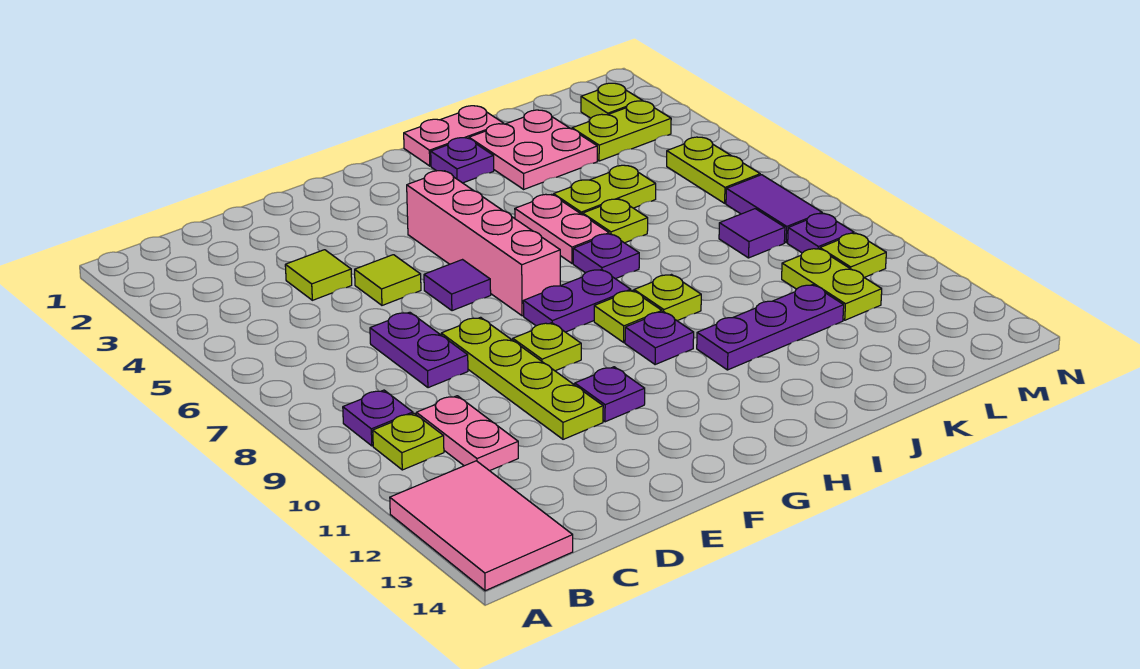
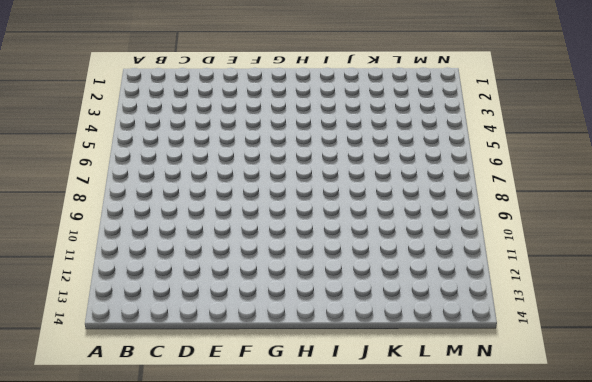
none -> pink 2x3 tile [390,461,573,591]
none -> purple 1x1 plate [343,390,413,446]
none -> lime 1x1 plate [373,413,444,470]
none -> pink 1x2 plate [416,396,518,471]

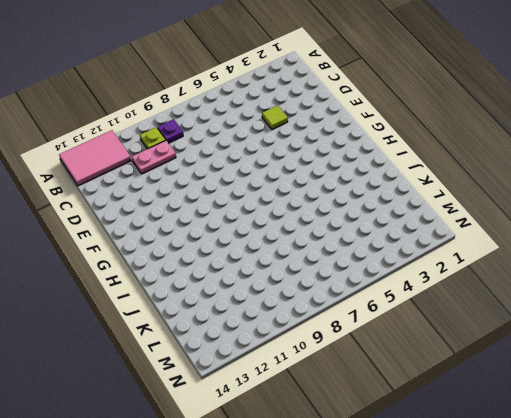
none -> purple 1x2 plate [370,312,468,388]
none -> lime 1x1 tile [355,255,421,305]
none -> lime 1x4 plate [441,317,603,439]
none -> purple 1x1 tile [424,260,491,311]

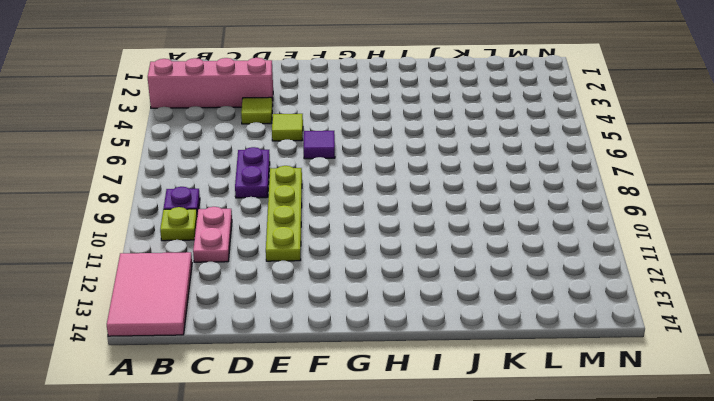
pink 1x4 brick [148,58,273,108] -> pink 1x4 brick turned to [407,171,560,316]
none -> lime 1x1 plate [513,323,581,371]
none -> purple 1x1 plate [575,367,645,422]
none -> purple 1x2 plate [523,270,631,332]
none -> lime 1x1 plate [594,290,662,342]

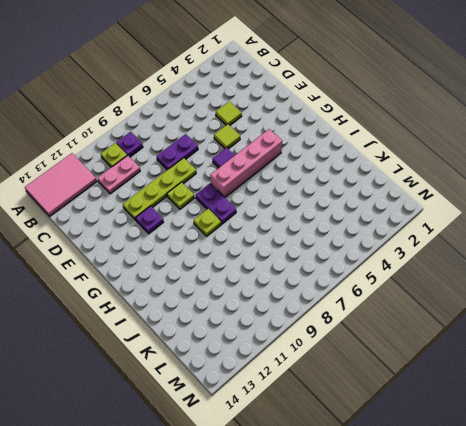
none -> purple 1x1 plate [625,312,694,365]
none -> pink 1x2 plate [404,106,504,166]
none -> purple 1x1 plate [431,138,494,183]
none -> pink 1x2 plate [515,194,609,263]

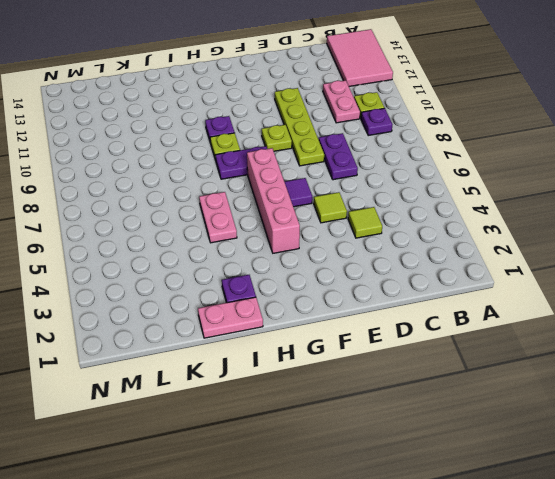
none -> purple 1x1 plate [575,367,645,422]
none -> purple 1x1 plate [573,234,639,279]
none -> lime 1x1 plate [634,275,701,321]
none -> purple 1x3 plate [697,285,844,370]

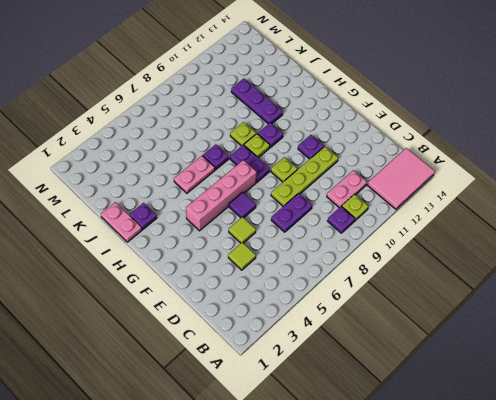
none -> pink 2x2 plate [469,110,597,189]
none -> lime 1x2 plate [554,165,656,215]
none -> lime 1x1 plate [583,199,648,243]
none -> lime 1x2 plate [572,101,671,161]

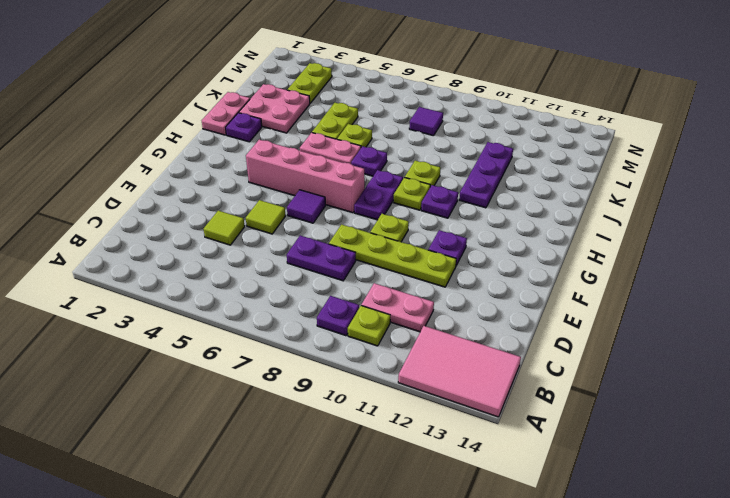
none -> lime 1x2 plate [782,249,882,320]
none -> lime 1x1 plate [581,83,642,118]
none -> lime 1x2 plate [667,137,760,203]
none -> purple 1x2 tile [726,175,822,243]

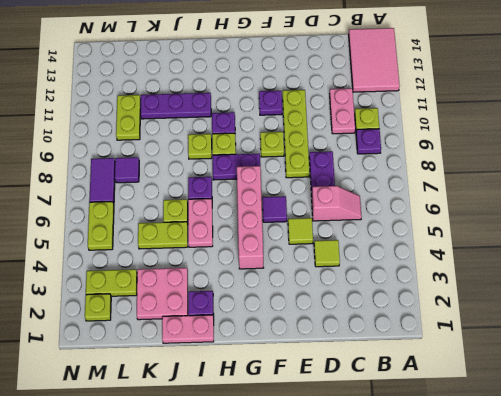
pink 1x2 slope [312,186,362,221] -> none
none -> purple 1x1 plate [788,214,854,253]
none -> lime 1x1 plate [820,233,886,277]

